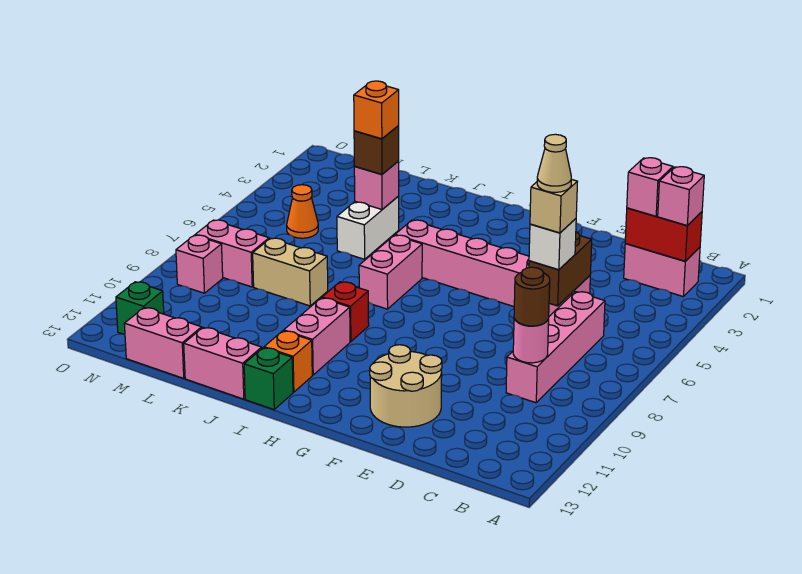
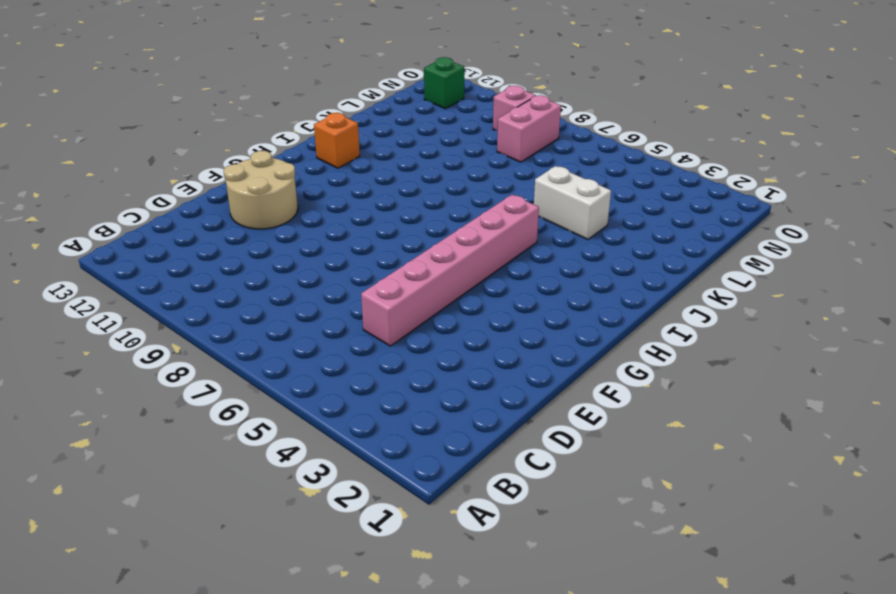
none -> pink 1x2 brick [624,243,700,296]
none -> pink 1x4 brick [506,292,605,403]
none -> pink 1x2 brick [359,235,422,309]

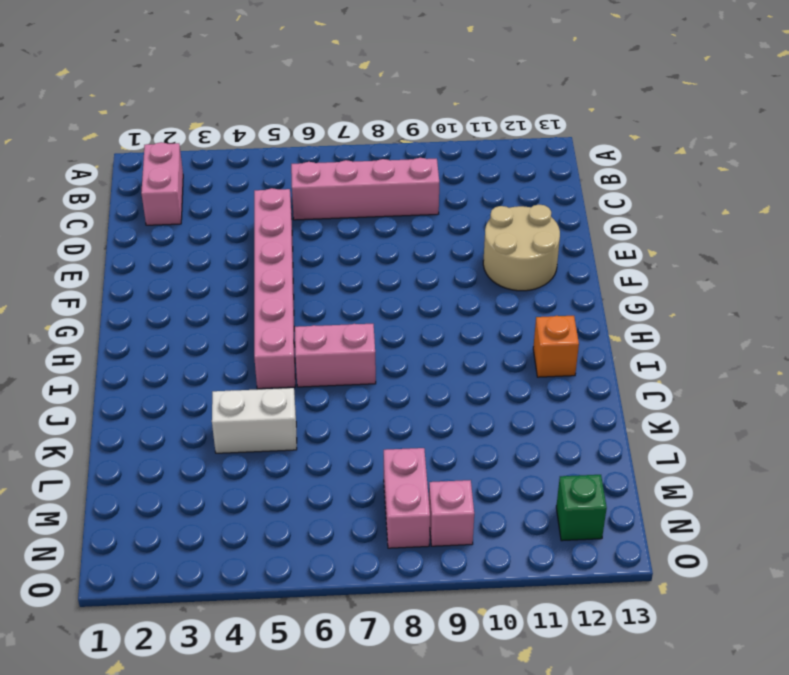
none -> red 1x1 brick [322,282,369,342]
none -> pink 1x2 brick [284,298,350,375]
none -> green 1x1 brick [244,348,293,410]

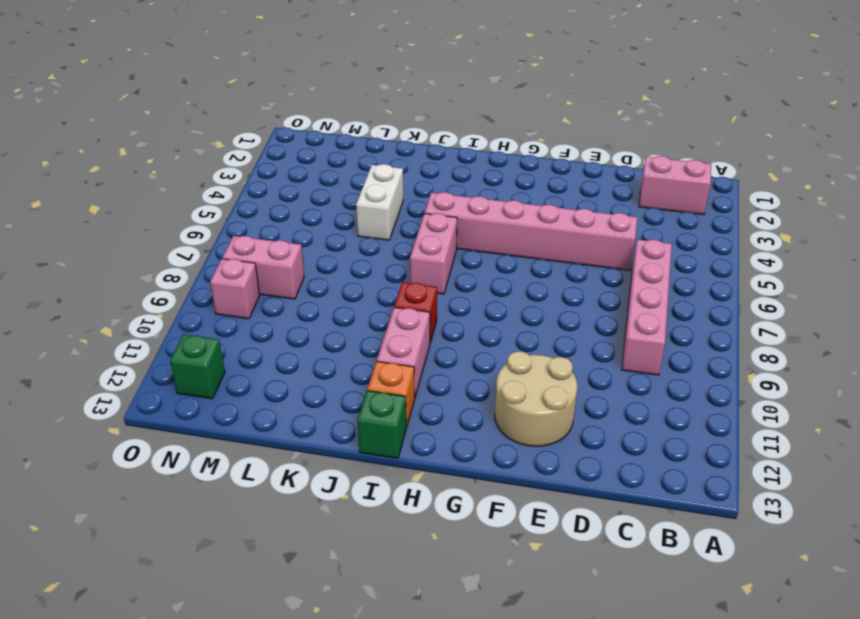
none -> pink 1x2 brick [184,328,262,399]
none -> tan 1x2 brick [253,238,328,306]
none -> pink 1x2 brick [124,308,202,378]

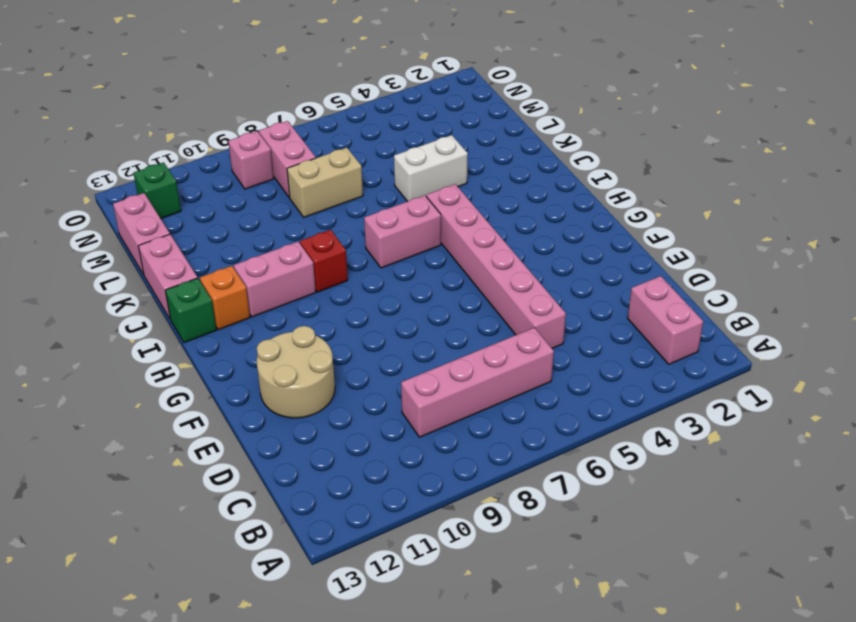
tan 1x2 brick [287,148,363,217] -> tan 1x2 brick turned to [253,238,328,306]
none -> orange 1x1 cone [287,185,318,238]
none -> red 1x2 brick [625,208,702,261]
none -> pink 1x1 round brick [513,319,549,363]

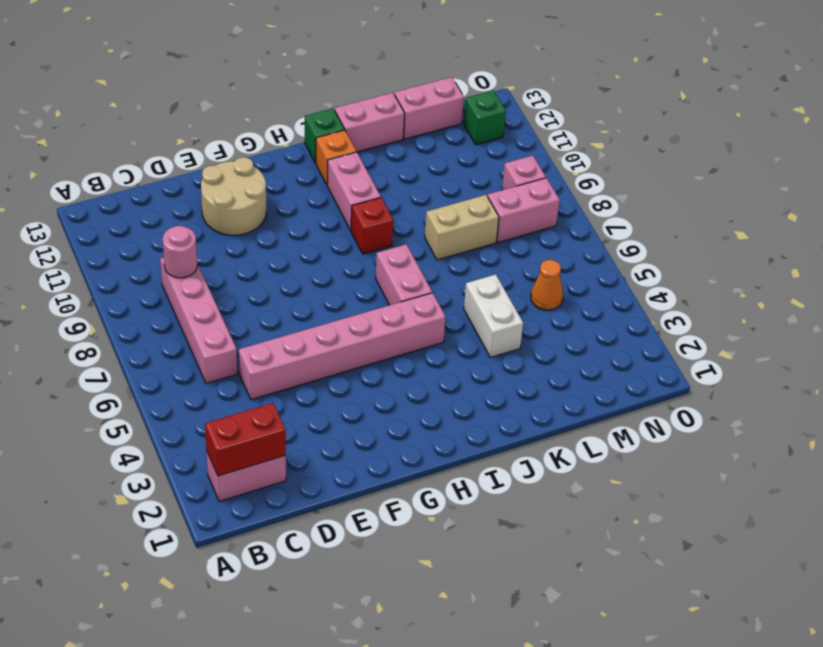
none -> brown 1x2 brick [529,232,592,306]
none -> pink 1x1 brick [354,161,399,209]
none -> pink 1x1 brick [658,167,704,226]

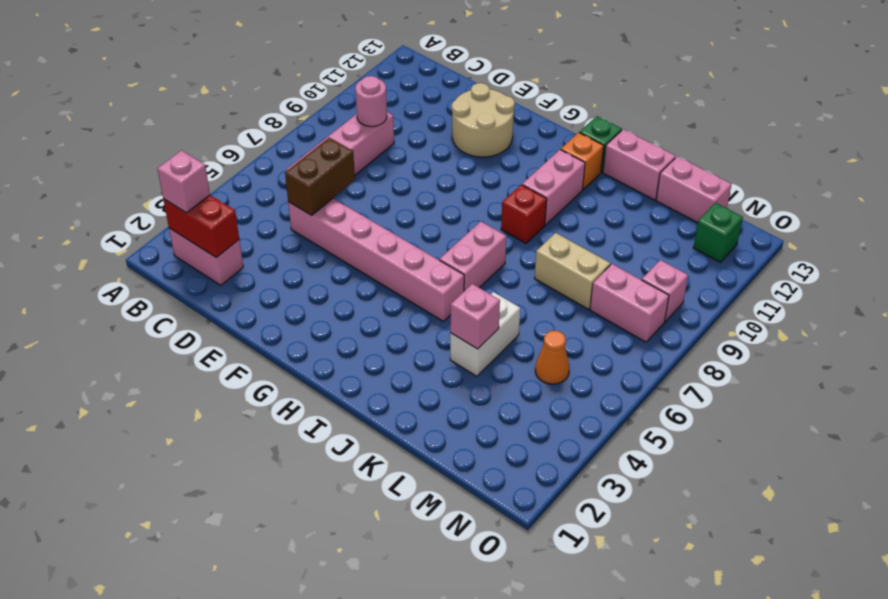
none -> pink 1x1 brick [627,158,673,216]
none -> brown 1x1 round brick [514,267,550,326]
none -> white 1x1 brick [529,219,576,270]

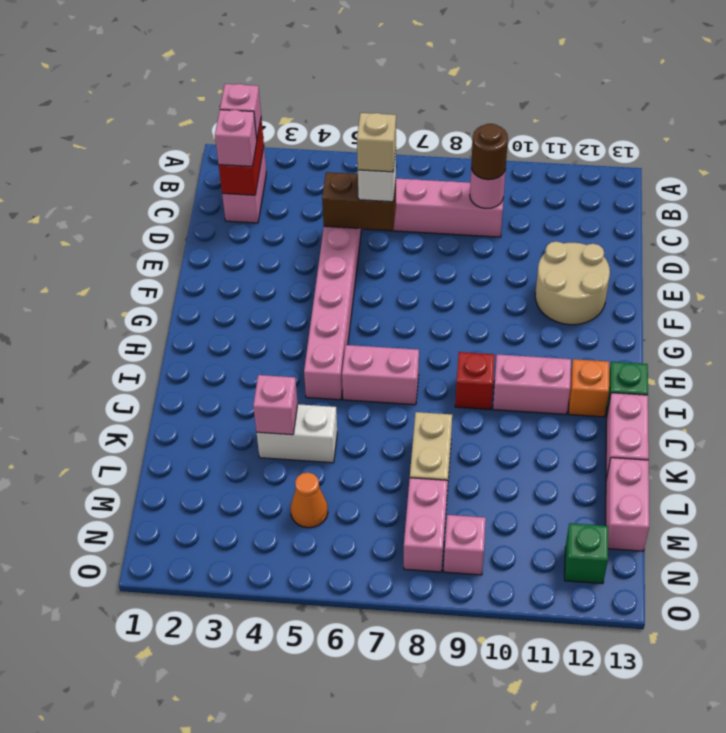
none -> brown 1x1 brick [354,126,399,174]
none -> orange 1x1 brick [354,81,399,139]
none -> tan 1x1 cone [537,134,571,192]

